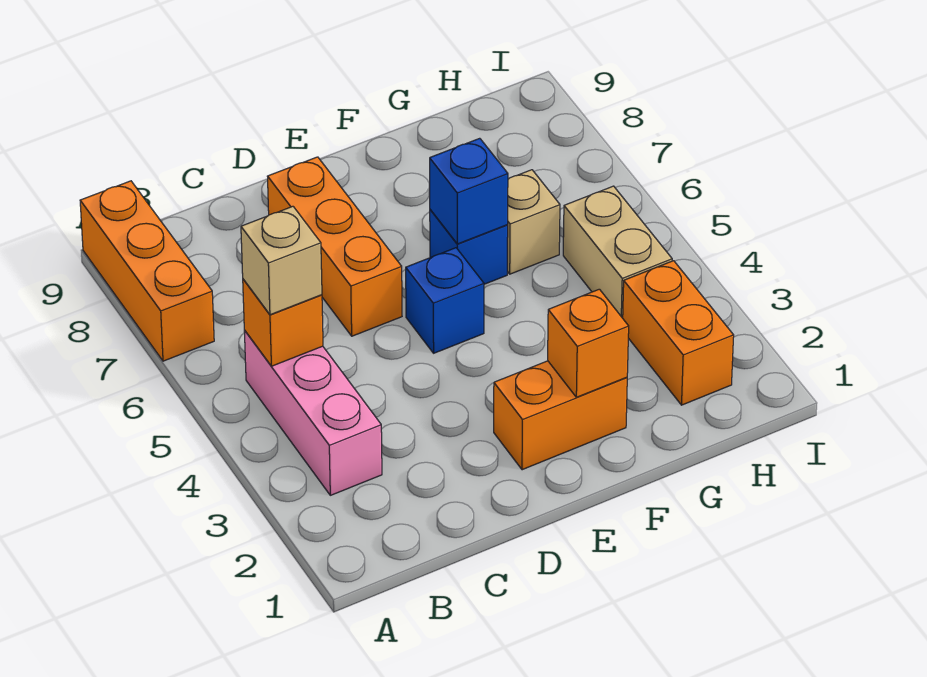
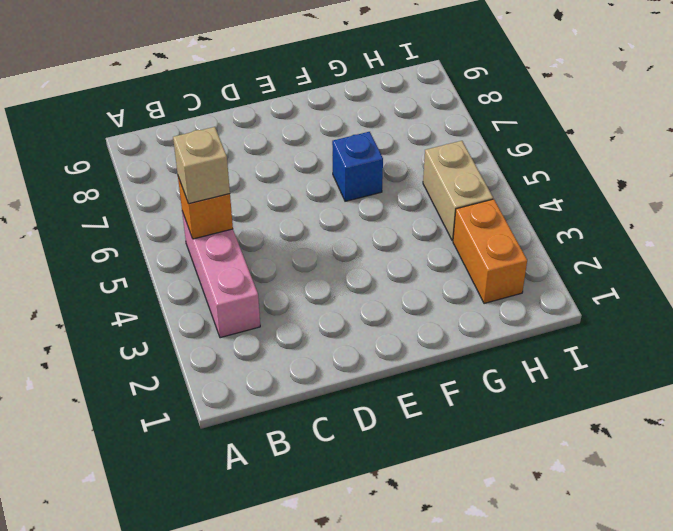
none -> orange 1x3 brick [80,181,214,361]
none -> orange 1x3 brick [268,157,402,336]
none -> orange 1x2 brick [494,361,627,470]

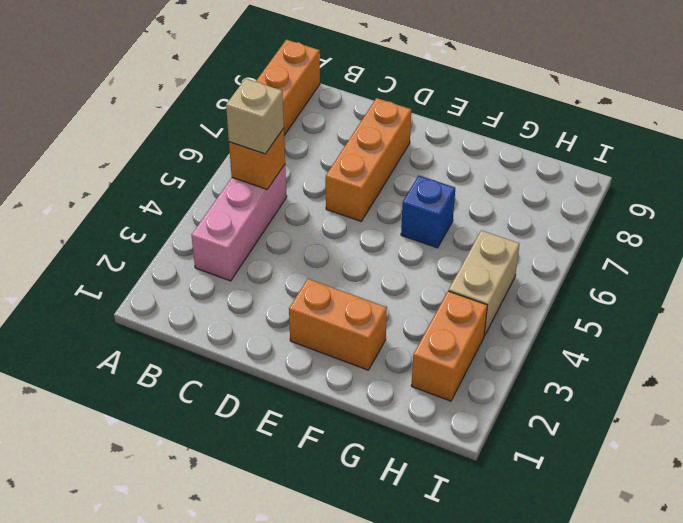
none -> blue 1x1 brick [406,248,484,353]
none -> tan 1x1 brick [507,170,560,274]
none -> orange 1x1 brick [548,289,629,397]

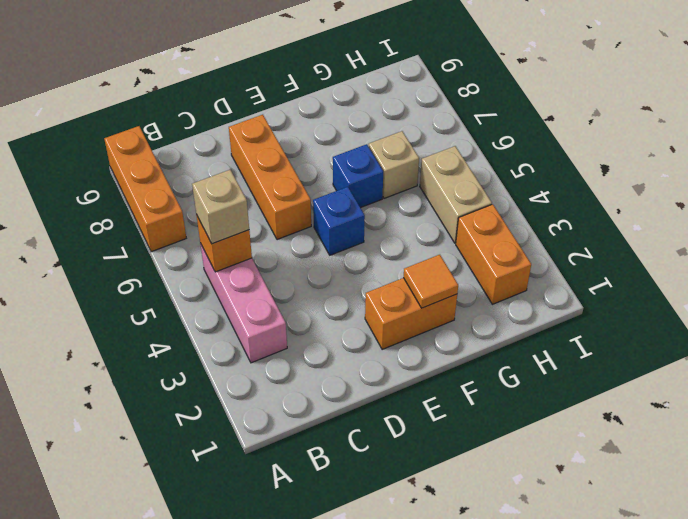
orange 1x1 tile [403,255,458,308] -> orange 1x1 brick [548,289,629,397]
none -> blue 1x1 brick [430,138,508,244]

